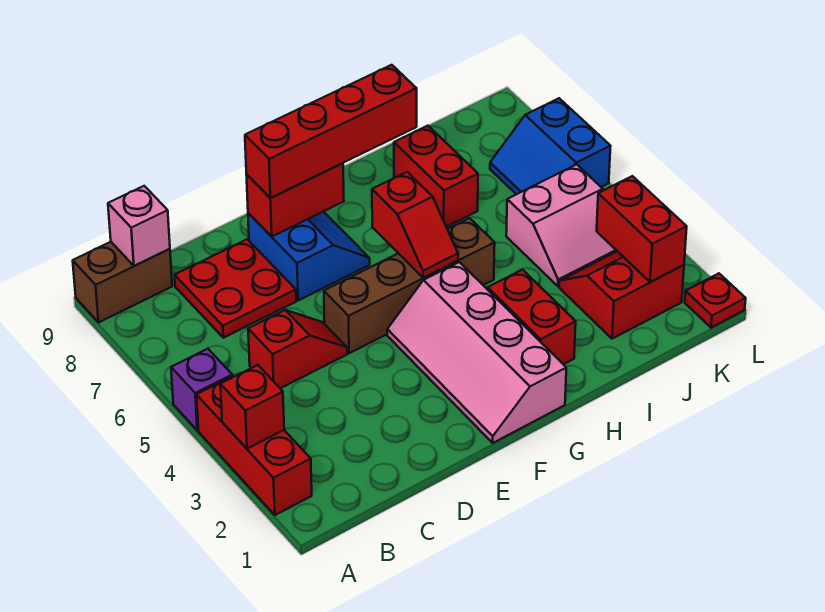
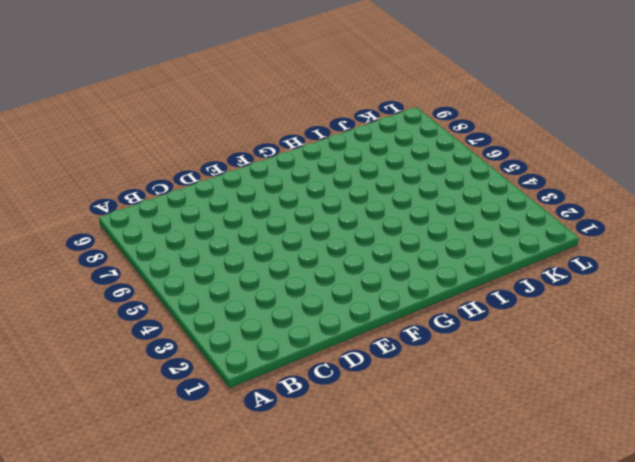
none -> red 1x3 brick [197,376,312,515]
none -> purple 1x1 brick [171,349,232,430]
none -> brown 1x2 brick [73,242,172,322]

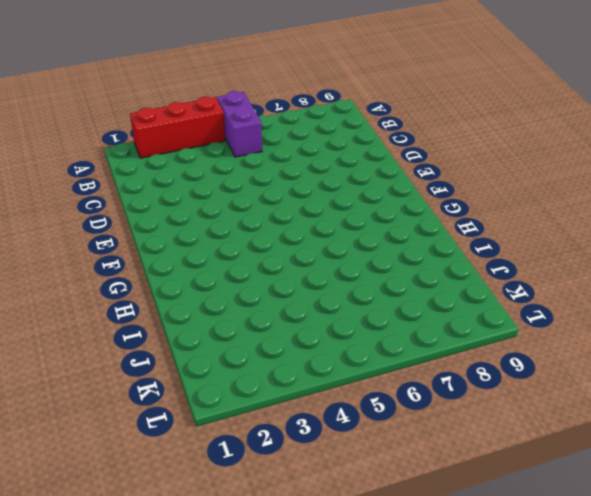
purple 1x2 brick [217,91,262,157] -> purple 1x1 brick [171,349,232,430]
none -> brown 1x2 brick [73,242,172,322]
none -> red 1x2 slope [248,310,347,388]
none -> red 2x2 plate [175,239,296,338]

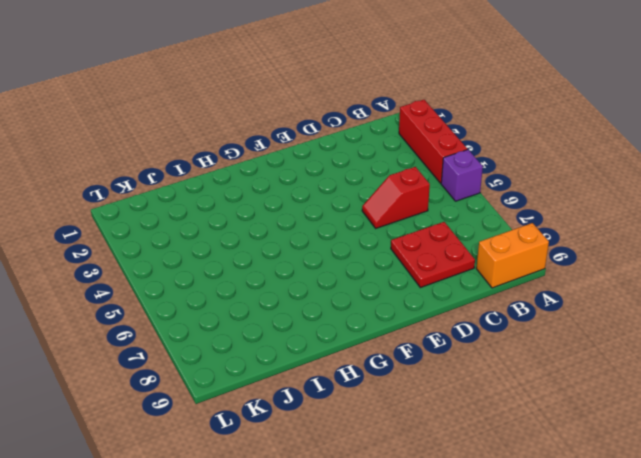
orange 1x2 brick [476,223,549,288] -> brown 1x2 brick [73,242,172,322]
none -> brown 1x4 brick [324,218,495,353]
none -> blue 2x2 slope [248,212,370,301]
none -> pink 2x4 slope [387,262,566,443]

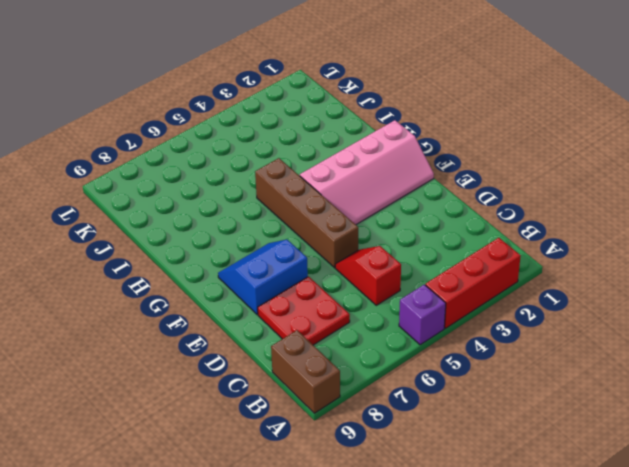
none -> red 1x2 brick [488,270,576,364]
none -> red 1x2 brick [394,126,478,227]
none -> red 2x2 slope [559,251,684,339]

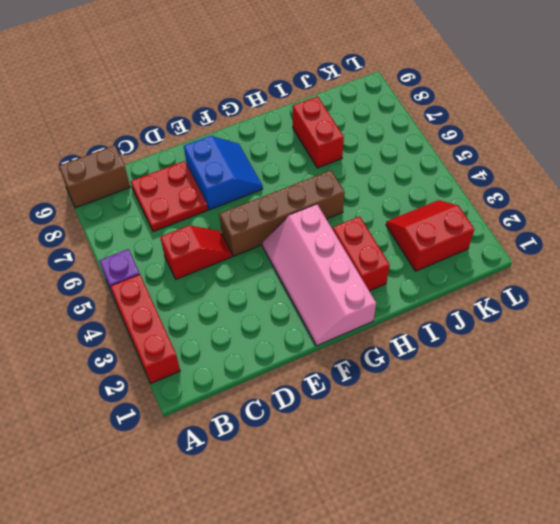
none -> pink 2x2 slope [506,164,617,286]
none -> blue 2x2 slope [490,98,611,194]
none -> red 1x1 plate [685,273,746,328]

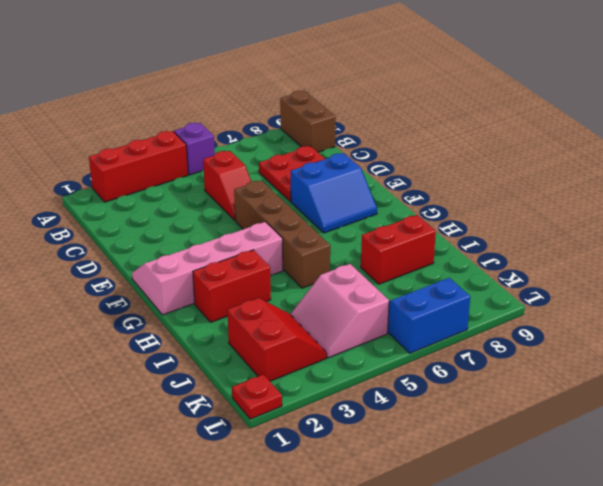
none -> red 1x1 brick [220,365,284,449]
none -> pink 1x1 brick [108,186,170,266]
none -> red 1x2 brick [246,163,344,237]

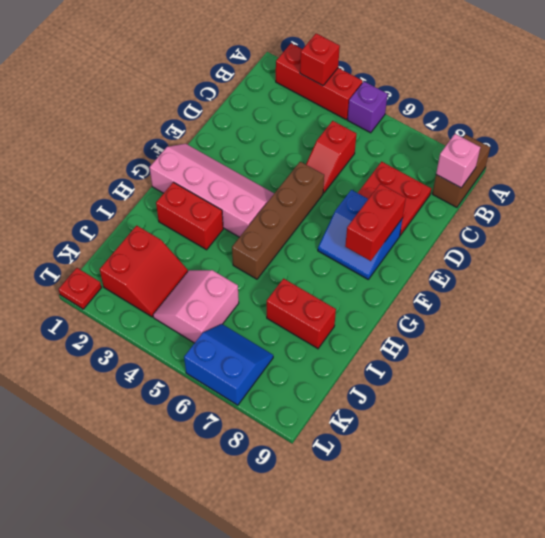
none -> red 1x2 slope [372,172,458,278]
none -> red 1x2 brick [597,176,687,282]
none -> red 1x4 brick [245,65,417,198]

